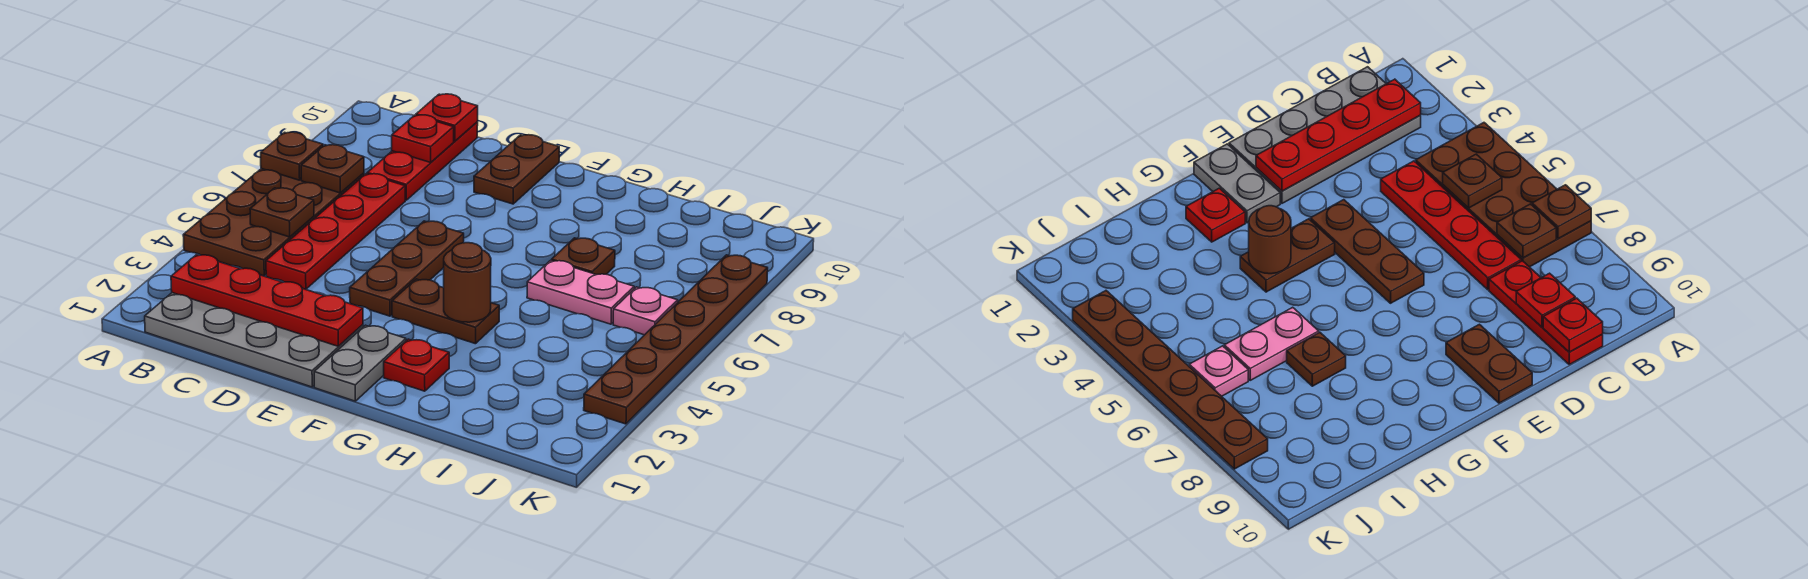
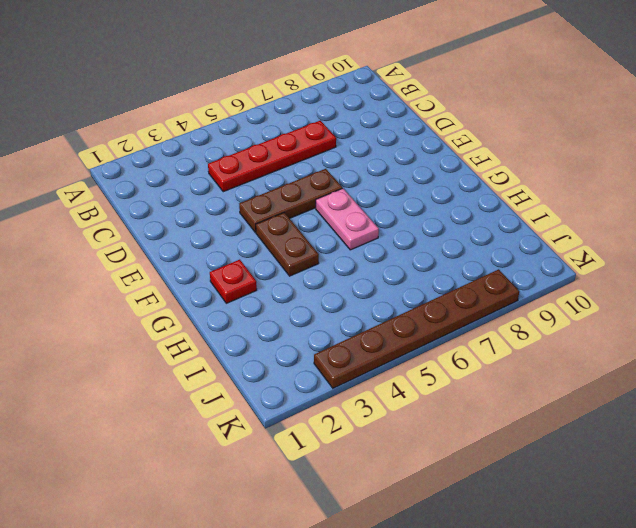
pink 1x2 plate [316,188,379,250] -> pink 1x2 plate moved to [527,260,634,324]
none -> brown 2x4 plate [183,169,364,276]
none -> grey 2x4 plate [145,293,363,387]
none -> red 1x3 plate [367,122,478,200]

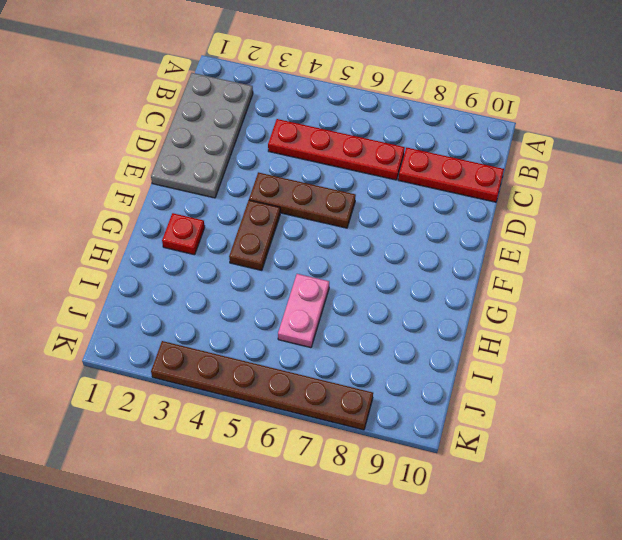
none -> brown 2x4 plate [183,169,364,276]
none -> brown 1x2 plate [474,135,559,204]
none -> grey 1x2 plate [314,325,406,401]

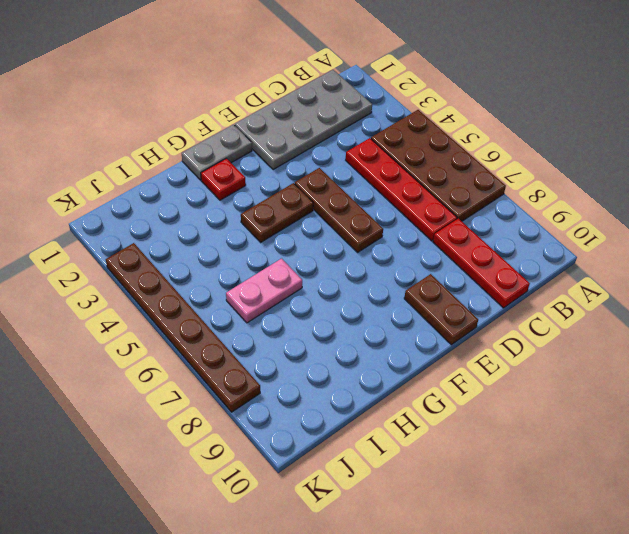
grey 1x2 plate [182,124,252,180] -> grey 1x2 plate turned to [314,325,406,401]
none -> brown 1x1 plate [552,238,615,275]
none -> pink 1x1 plate [613,287,678,335]
none -> brown 1x1 plate [261,132,323,180]

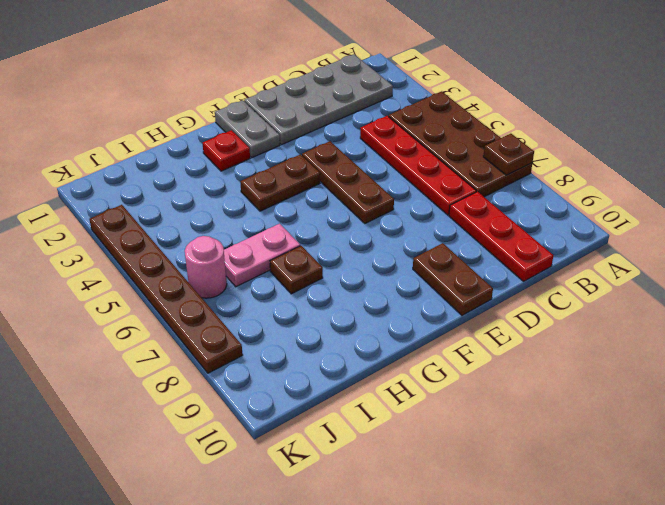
pink 1x1 round brick [185,236,227,298] -> pink 1x1 plate [613,287,678,335]
none -> red 1x4 plate [171,255,363,346]
none -> brown 1x1 plate [250,188,314,237]
none -> brown 1x1 plate [301,145,364,193]

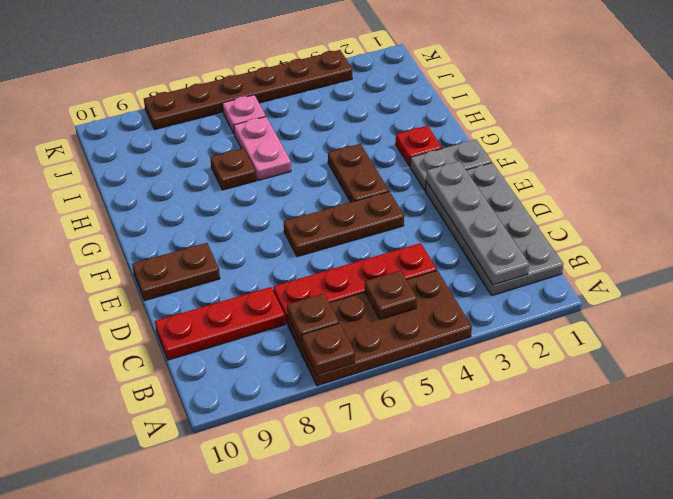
grey 1x4 plate [426,161,529,285] -> red 1x4 plate [171,255,363,346]
none -> red 1x1 plate [392,115,454,162]
none -> red 1x1 plate [416,94,478,141]
none -> brown 1x1 round brick [444,243,491,322]

